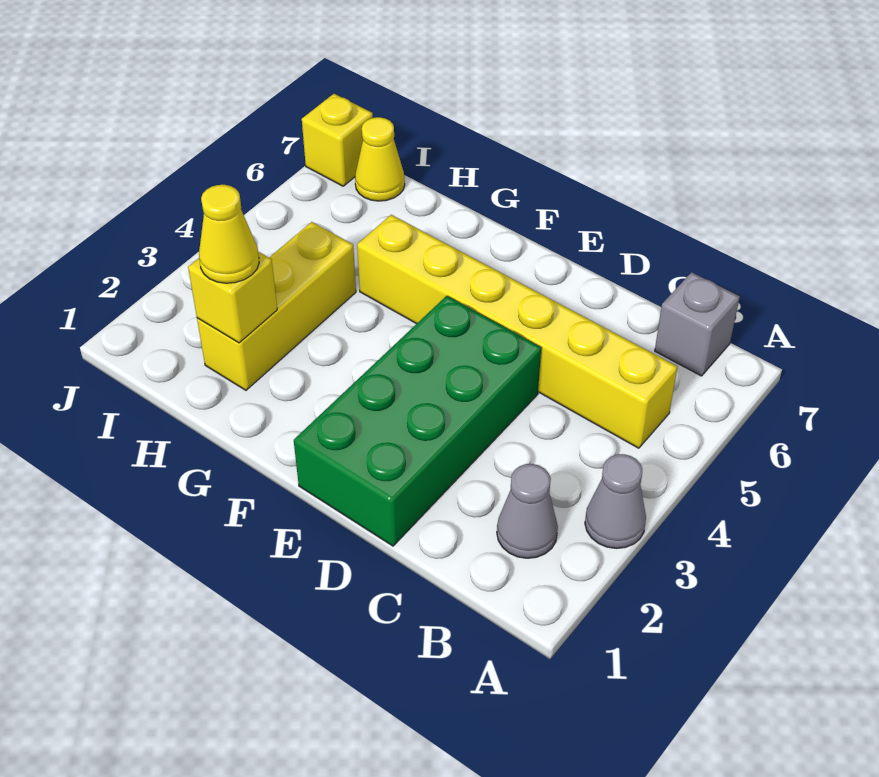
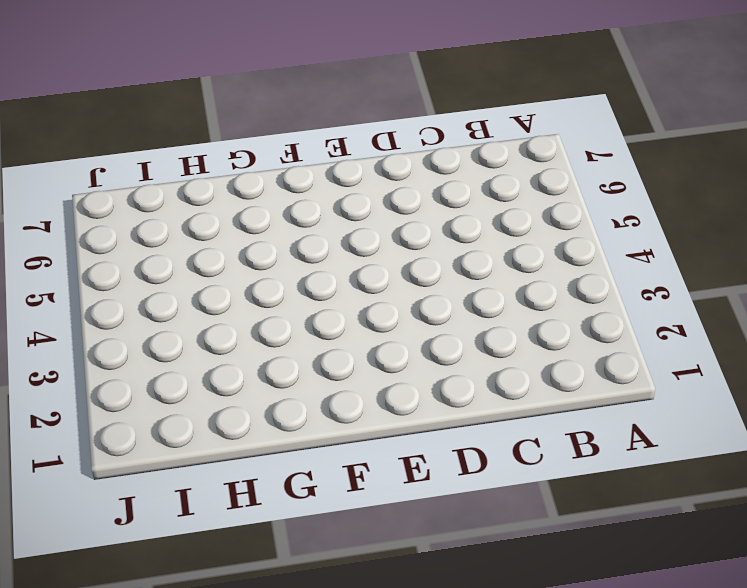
none -> grey 1x1 cone [585,454,646,548]
none -> grey 1x1 cone [497,464,558,558]

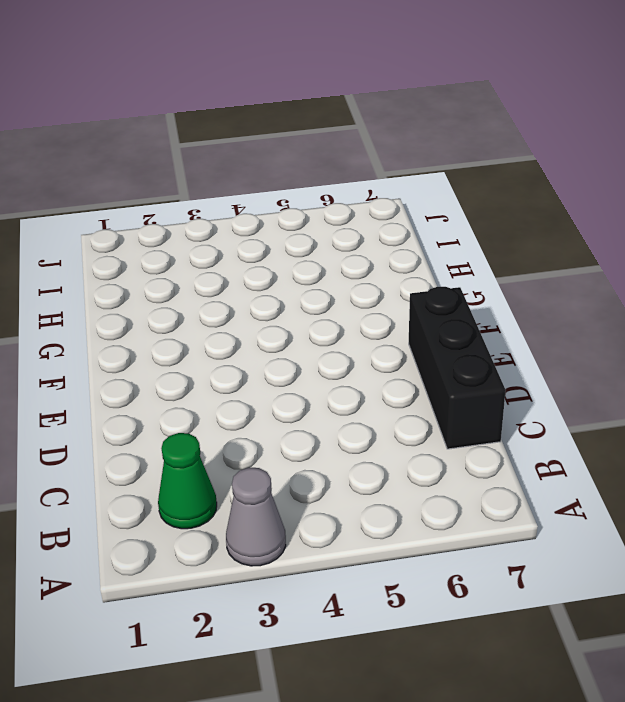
green 1x1 cone [158,433,217,529] -> grey 1x1 cone [497,464,558,558]
black 1x3 brick [409,287,506,449] -> none
none -> yellow 1x6 brick [357,215,677,448]
none -> grey 1x1 brick [655,272,740,376]

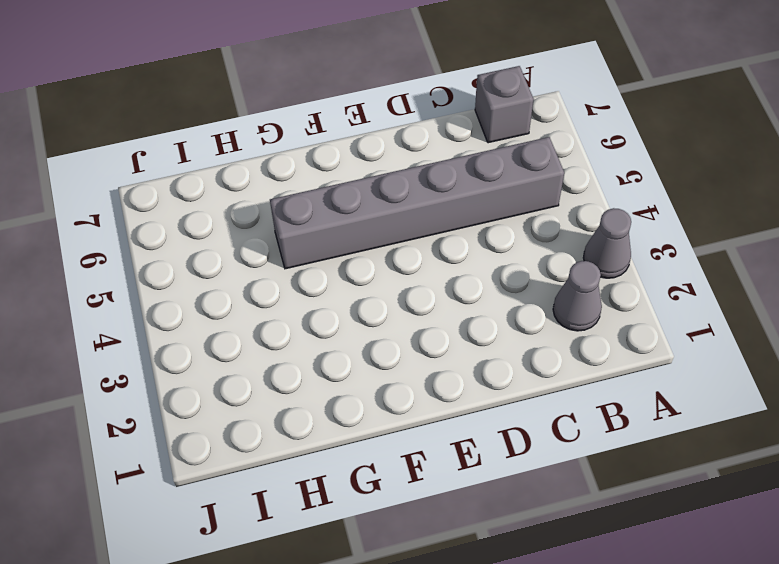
grey 1x6 brick [270,137,564,269] -> yellow 1x6 brick [357,215,677,448]
none -> green 2x4 brick [294,296,541,546]
none -> yellow 1x3 brick [197,222,356,390]

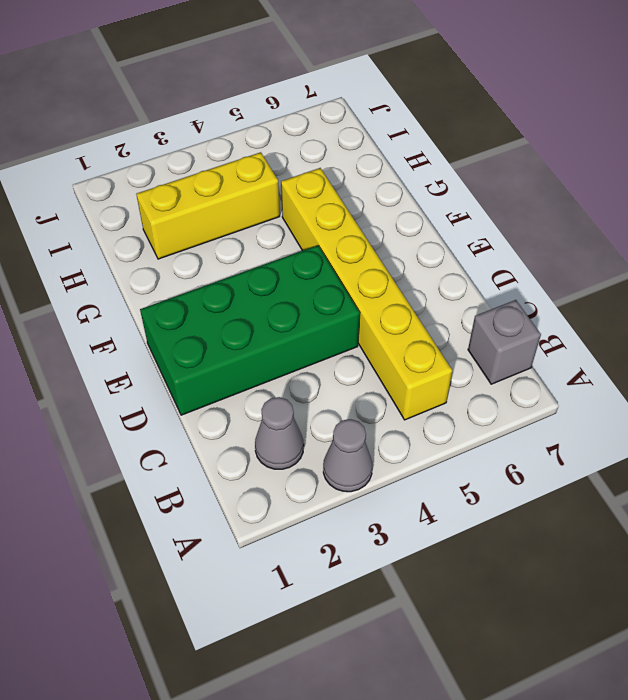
none -> yellow 1x1 cone [355,117,405,201]
none -> yellow 1x1 brick [302,94,373,186]

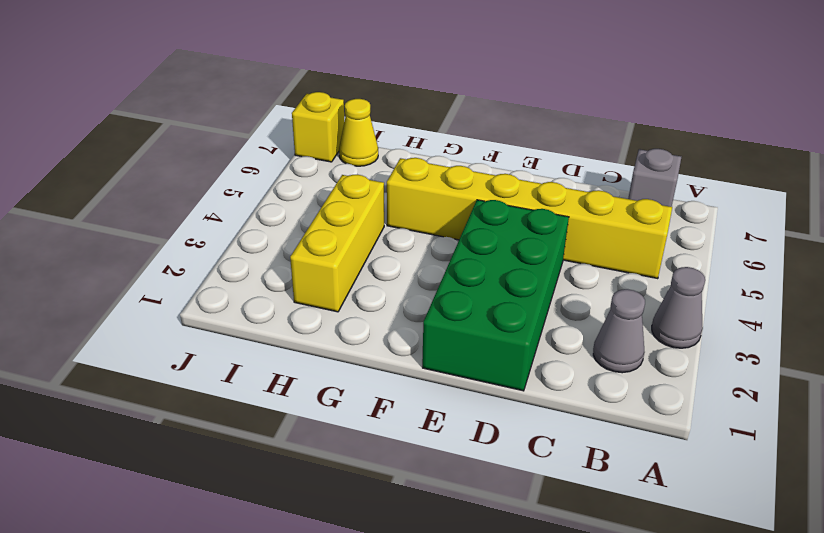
none -> yellow 1x1 brick [188,252,277,343]
none -> yellow 1x1 cone [199,185,259,283]

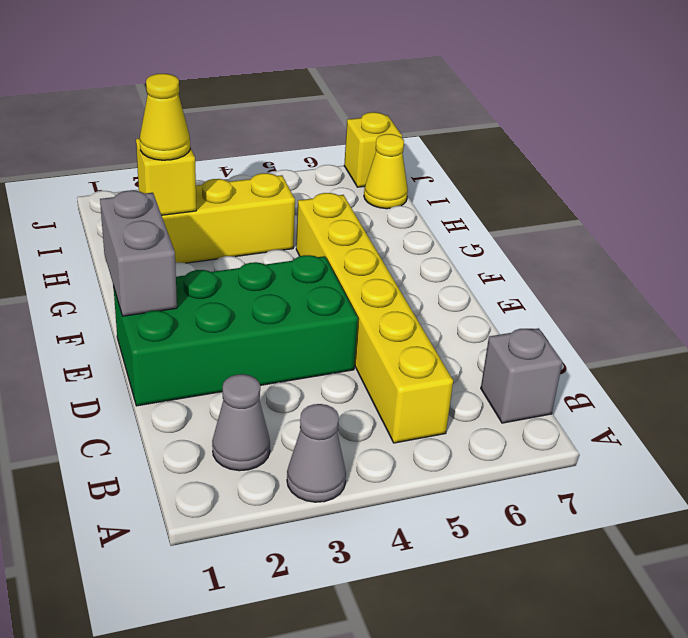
grey 1x2 brick [100,190,177,316] -> none

